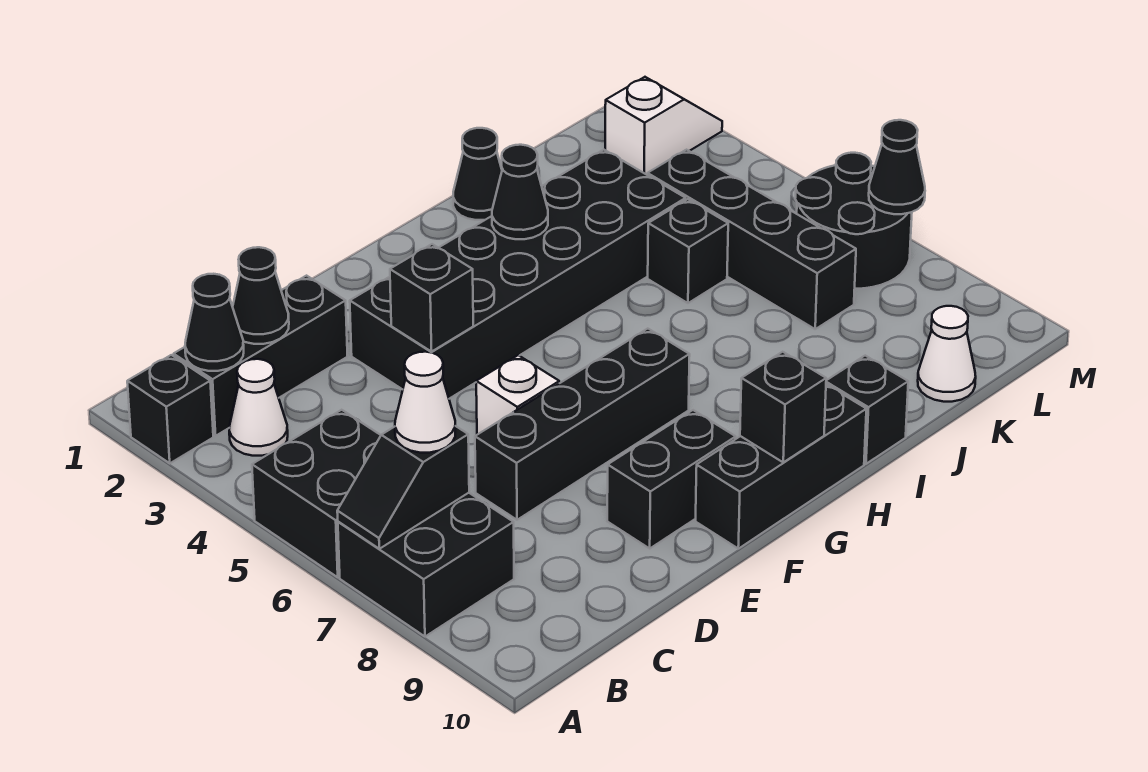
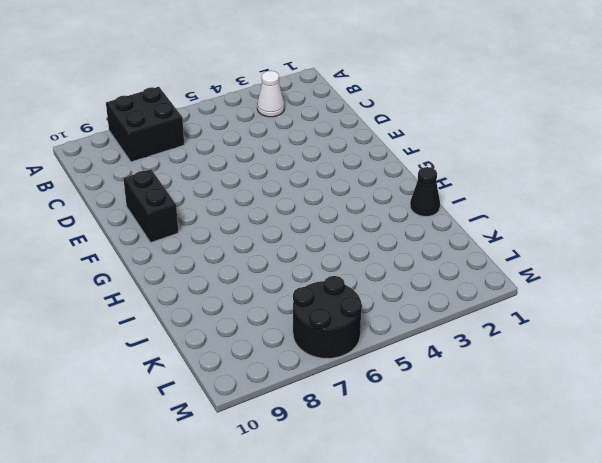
none -> black 1x1 brick [127,355,213,463]
none -> black 2x2 brick [252,410,381,577]
none -> black 1x3 brick [174,276,348,436]

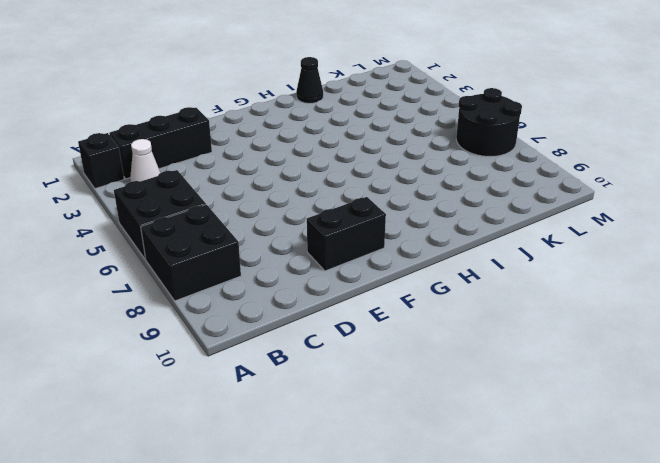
none -> black 1x4 brick [475,329,690,520]
none -> black 2x6 brick [350,150,686,399]
none -> white 1x1 brick [476,355,559,435]

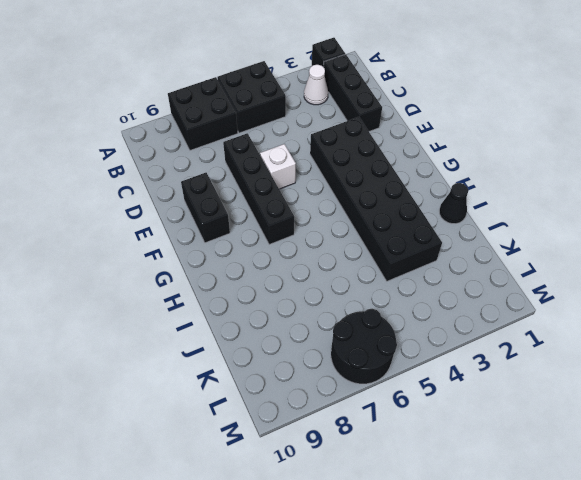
none -> black 1x3 brick [696,384,866,549]
none -> black 1x1 brick [826,356,908,464]
none -> black 1x1 brick [648,199,728,303]

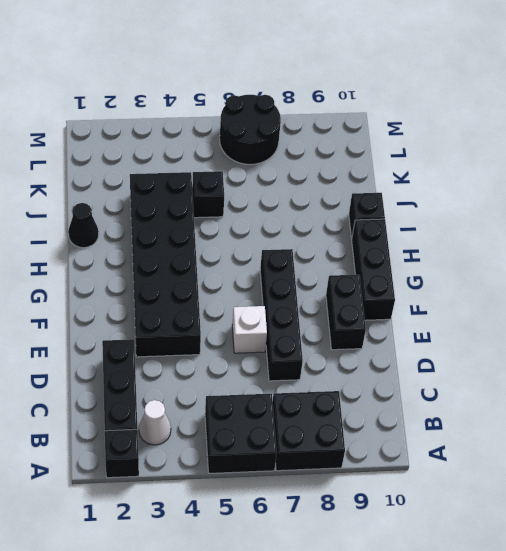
none -> black 1x4 brick [647,150,856,329]
none -> white 1x1 cone [918,306,976,402]
none -> white 1x2 slope [605,77,722,175]

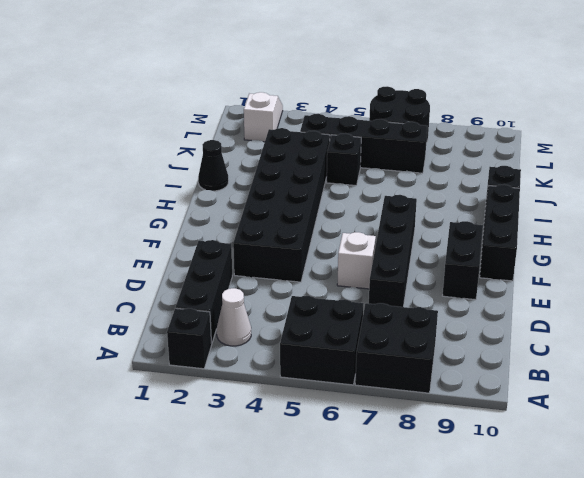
none -> white 1x1 cone [918,306,976,402]
none -> black 1x2 slope [337,426,469,549]
none -> black 1x1 cone [185,274,244,371]

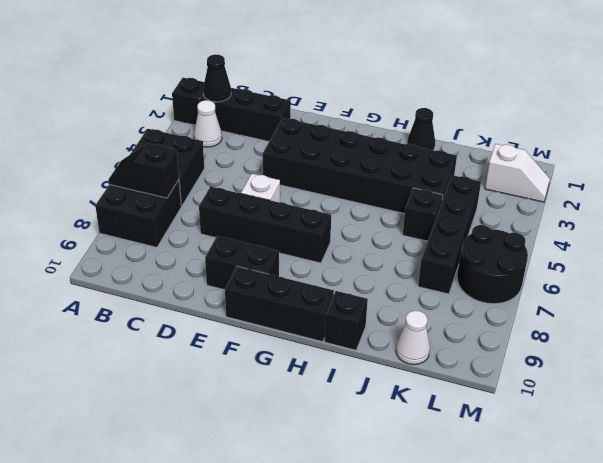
none -> black 1x1 cone [233,247,289,344]
none -> black 1x1 brick [390,244,473,352]
none -> black 1x1 brick [740,352,826,462]

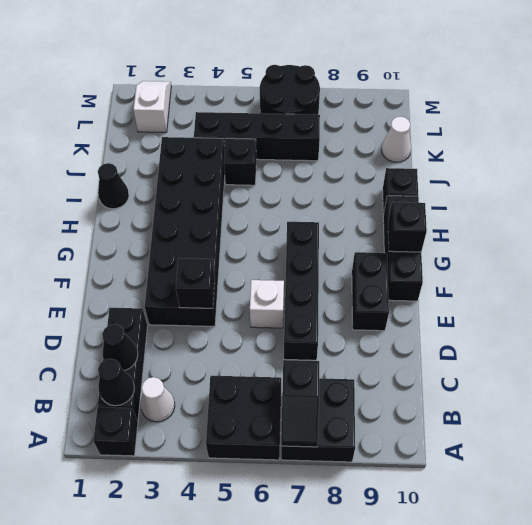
none -> black 1x1 cone [492,145,548,239]
none -> black 1x1 cone [869,120,925,214]
none -> white 1x1 cone [395,352,455,453]

